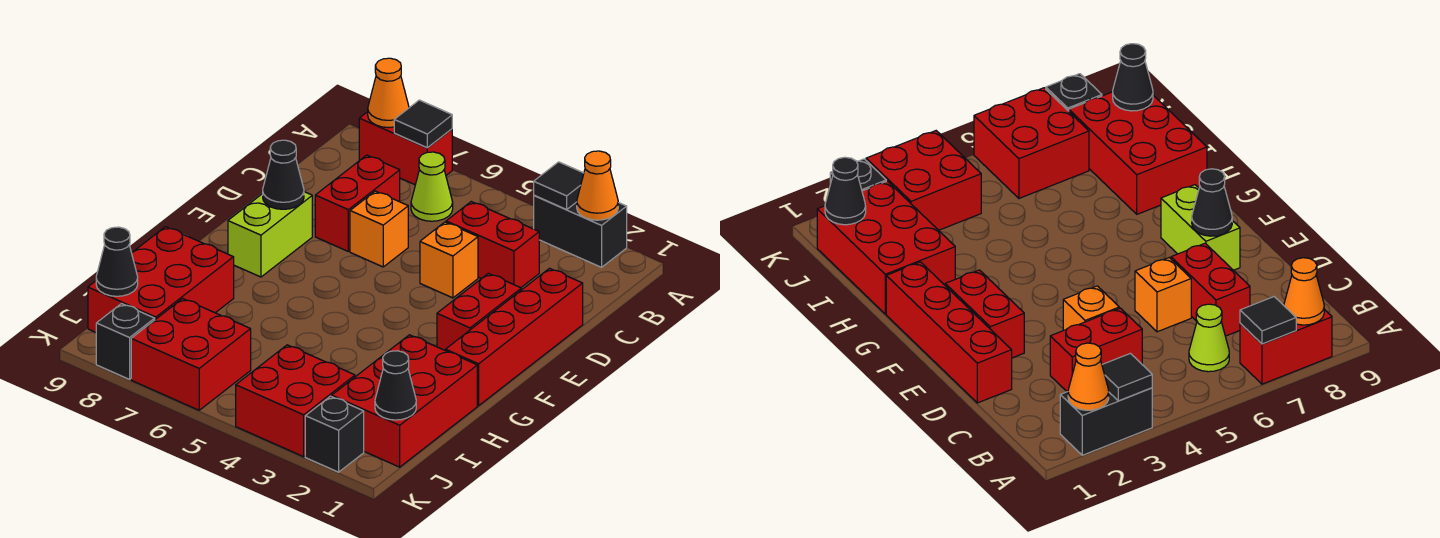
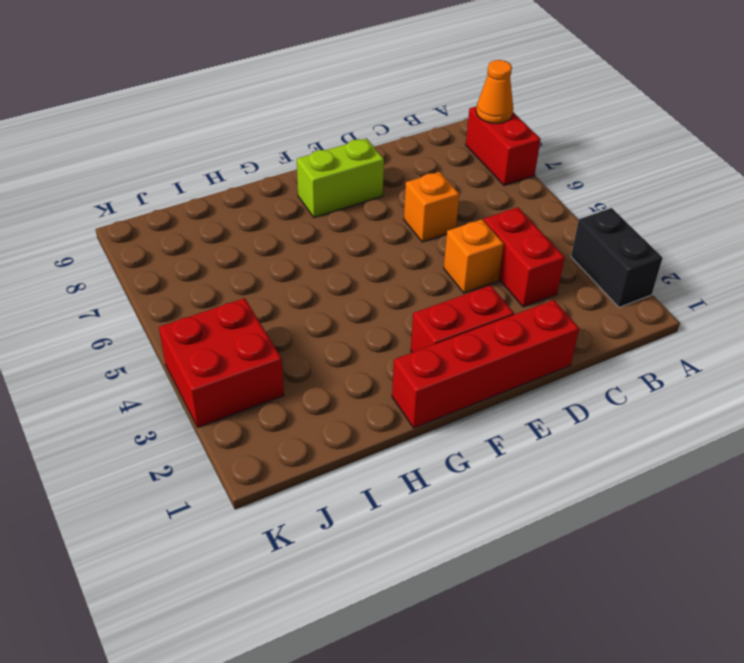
none -> lime 1x1 cone [411,152,453,221]
none -> red 1x2 brick [315,155,400,251]
none -> red 2x3 brick [332,335,477,467]

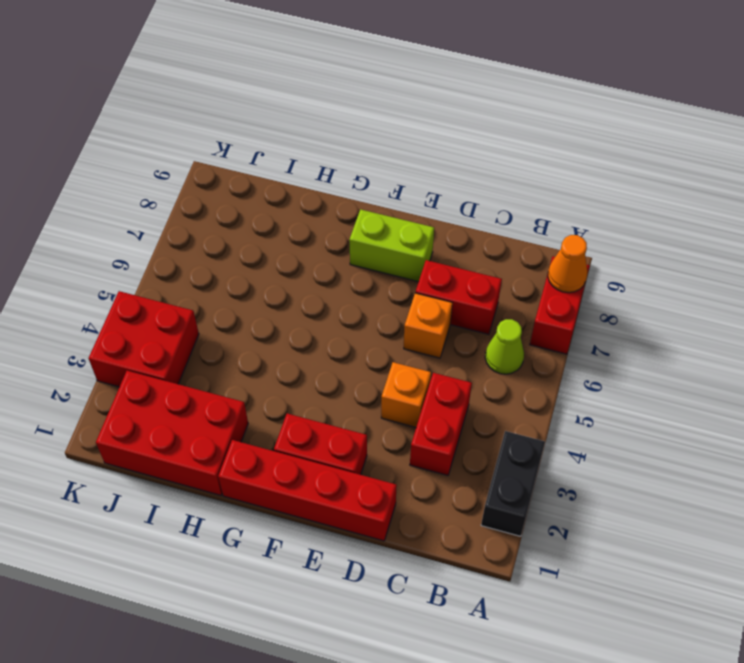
none -> red 2x3 brick [88,227,234,332]
none -> red 2x2 brick [131,299,251,410]
none -> black 1x1 brick [305,396,364,472]

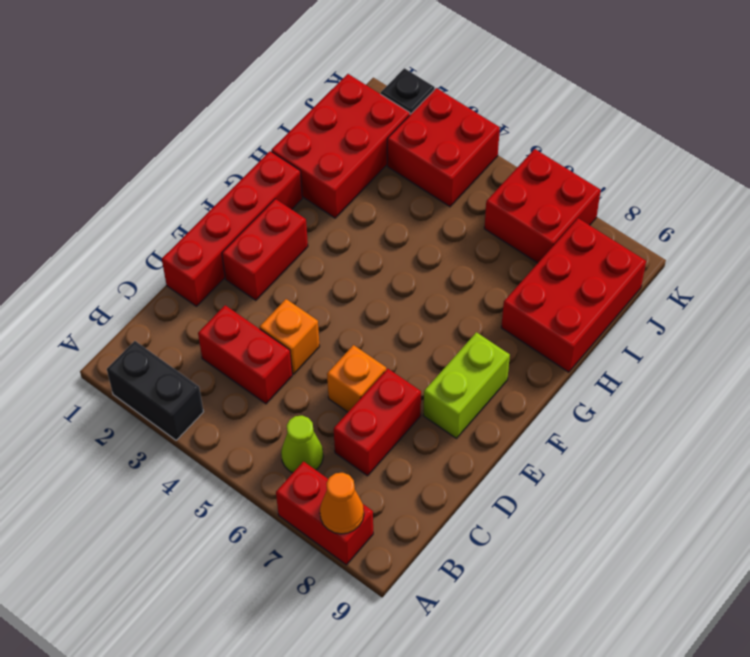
none -> black 1x1 brick [96,304,155,379]
none -> orange 1x1 cone [577,151,618,220]
none -> black 1x1 tile [534,162,584,209]

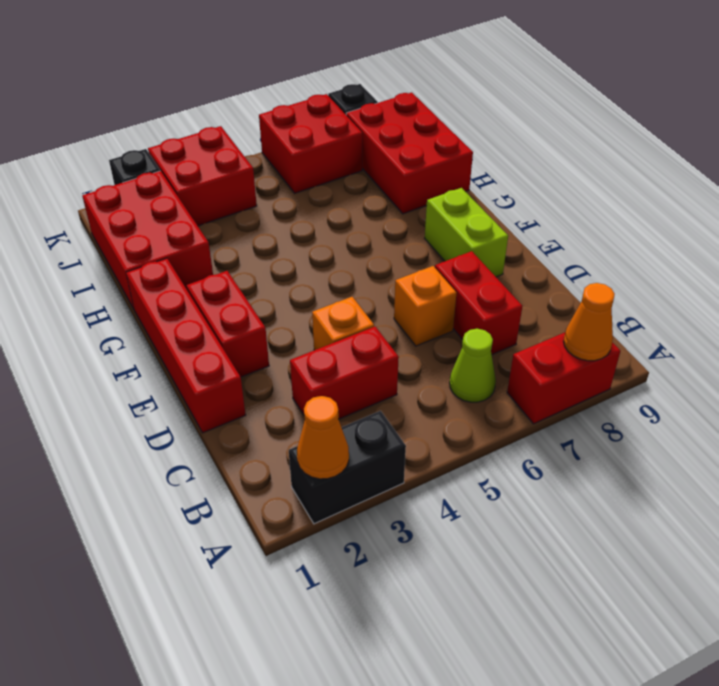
none -> black 1x1 tile [534,162,584,209]
none -> black 1x1 tile [394,100,452,148]
none -> black 1x1 cone [263,140,304,209]

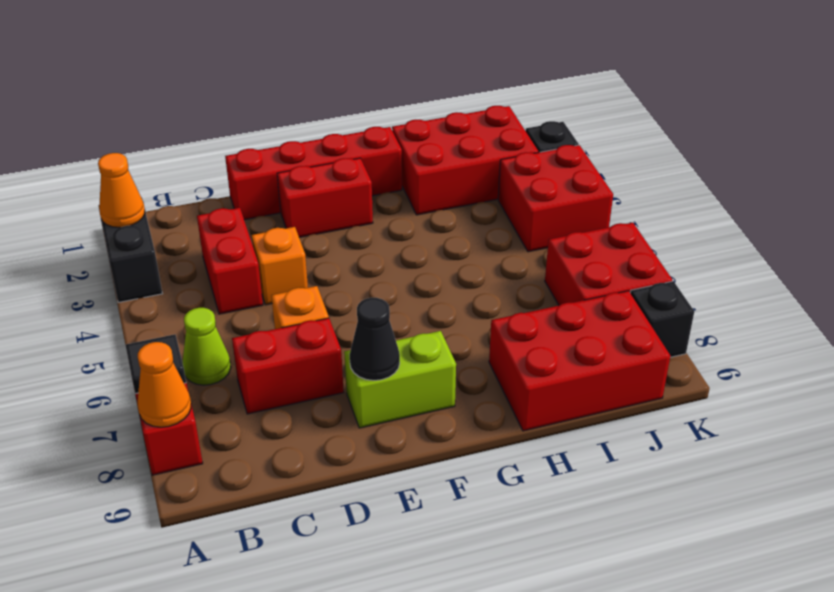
none -> black 1x1 tile [534,162,584,209]
none -> black 1x1 cone [375,351,416,420]
none -> black 1x1 cone [96,227,138,296]

